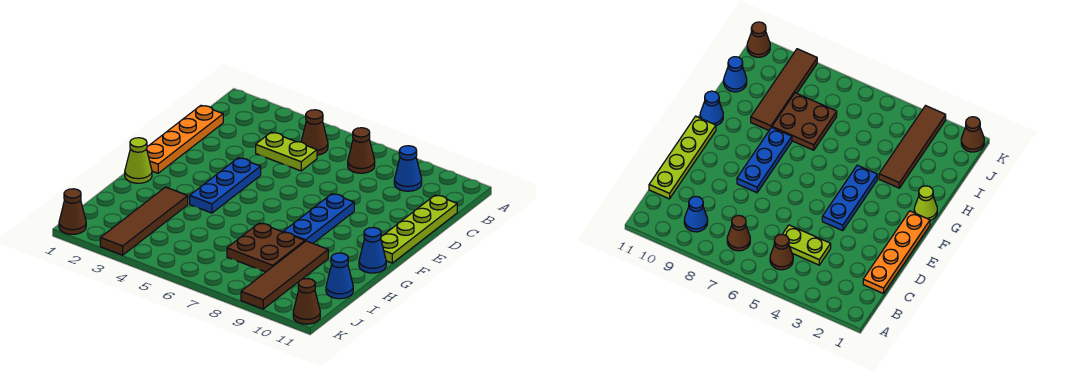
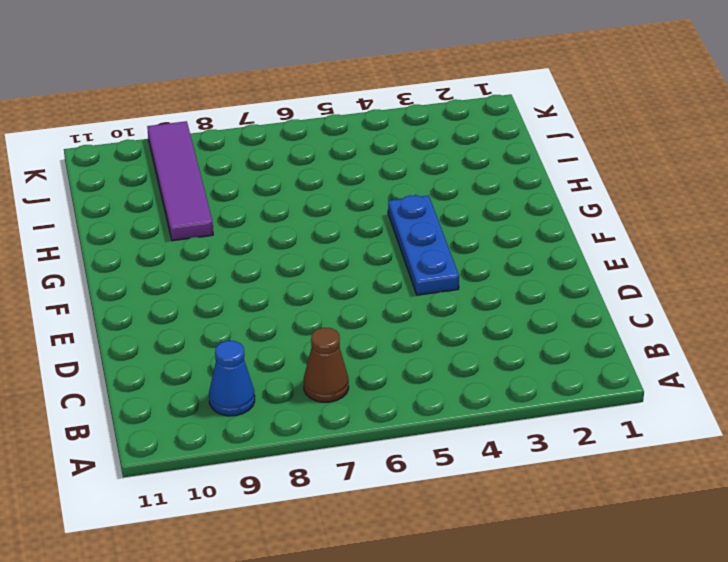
purple 1x4 tile [147,121,213,241] -> brown 1x4 tile [241,241,328,309]
none -> brown 1x1 cone [301,110,328,155]
none -> orange 1x4 plate [147,105,223,173]
none -> lime 1x2 plate [256,132,317,171]

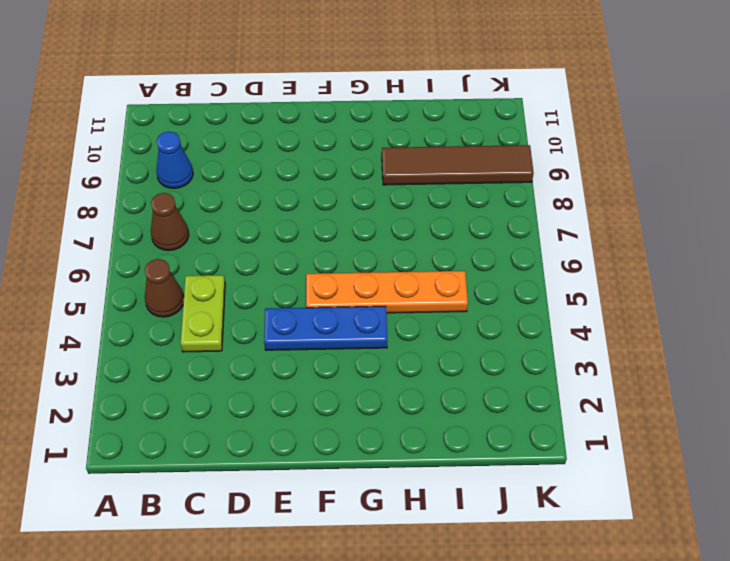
orange 1x4 plate [306,271,468,313] -> orange 1x4 plate moved to [147,105,223,173]
none -> lime 1x4 plate [381,195,457,263]
none -> blue 1x3 plate [283,194,354,243]
none -> lime 1x1 cone [125,138,152,183]

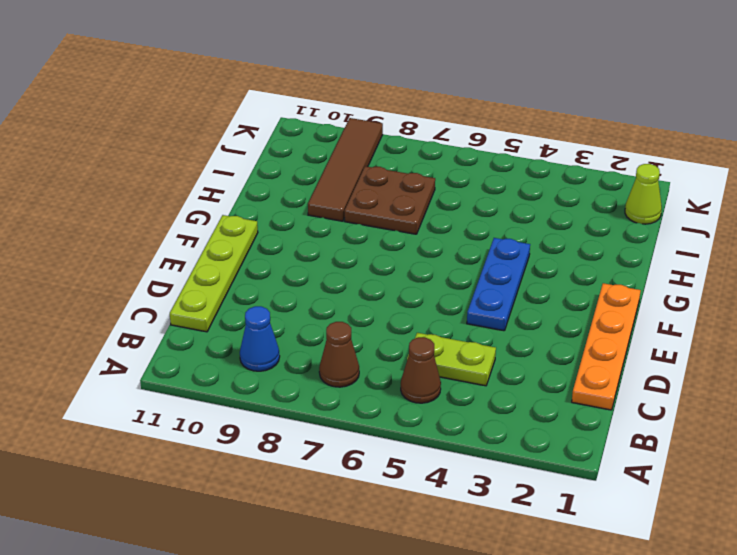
lime 1x1 cone [625,164,662,224] -> lime 1x1 cone moved to [125,138,152,183]
none -> blue 1x3 plate [283,194,354,243]
none -> blue 1x1 cone [359,227,386,273]
none -> brown 1x4 tile [100,187,188,255]

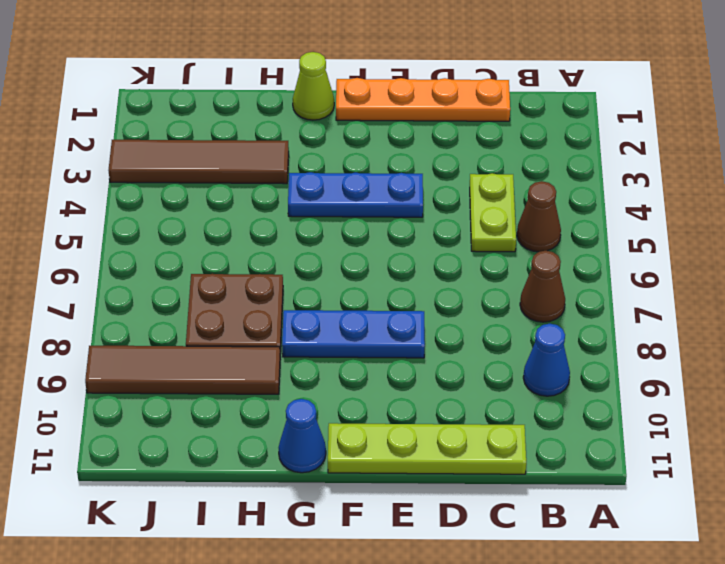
none -> blue 1x1 cone [326,253,353,299]
none -> brown 1x1 cone [59,189,86,234]
none -> brown 1x1 cone [293,279,320,324]

